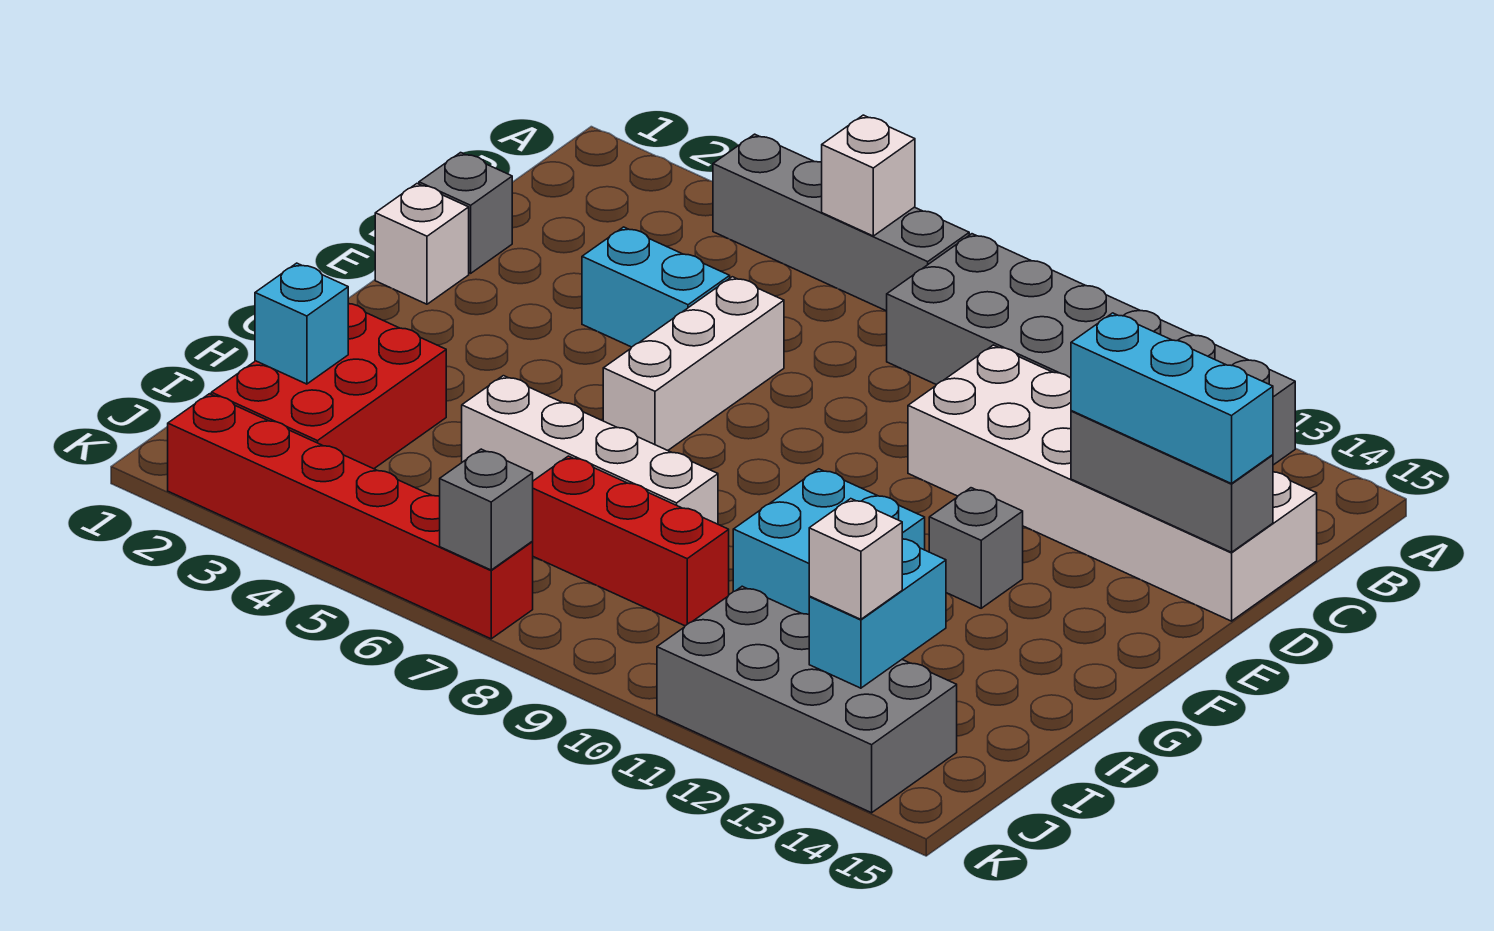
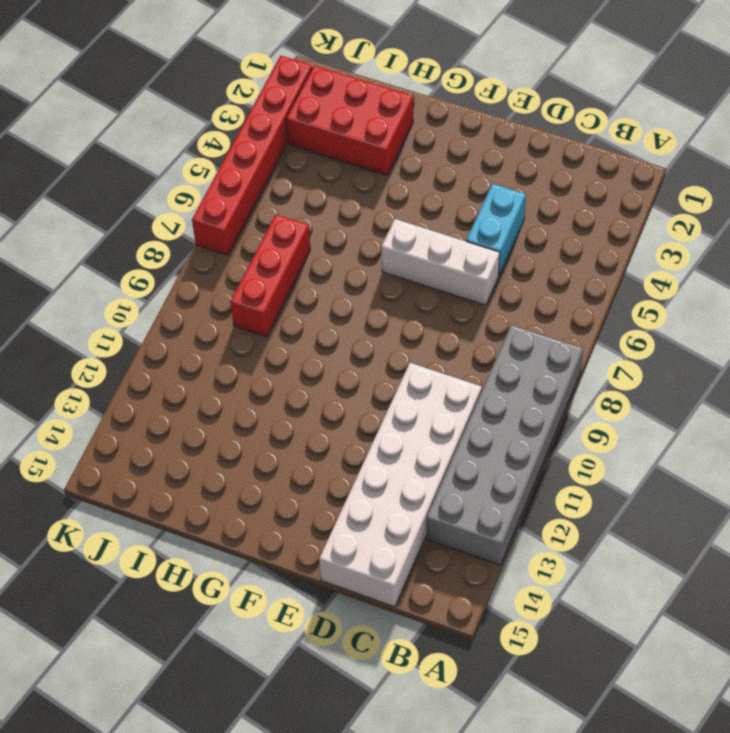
none -> grey 1x4 brick [713,134,969,311]
none -> grey 1x1 brick [419,153,512,273]
none -> white 1x1 brick [375,184,469,304]

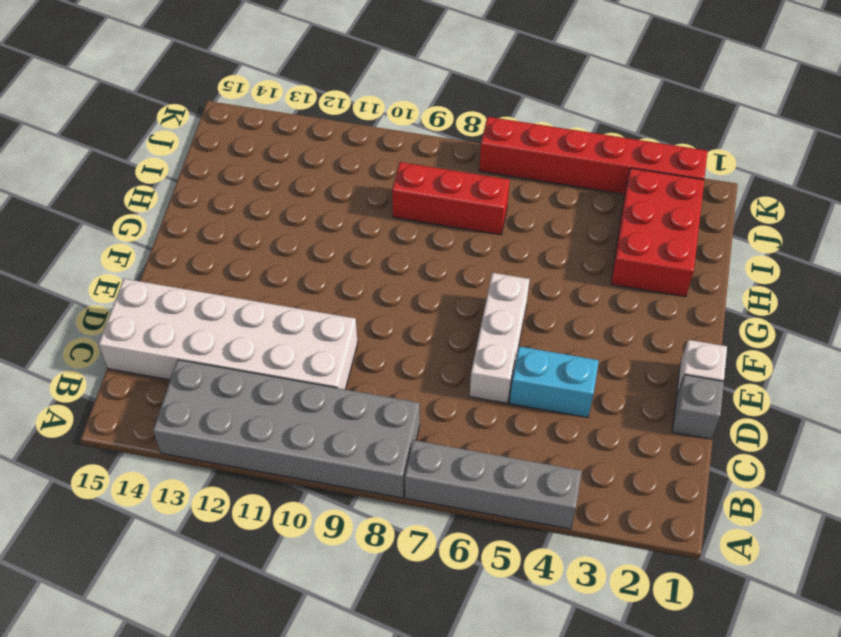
none -> grey 1x1 brick [929,488,1023,608]
none -> cyan 2x2 brick [733,469,925,614]
none -> white 1x4 brick [462,376,718,524]

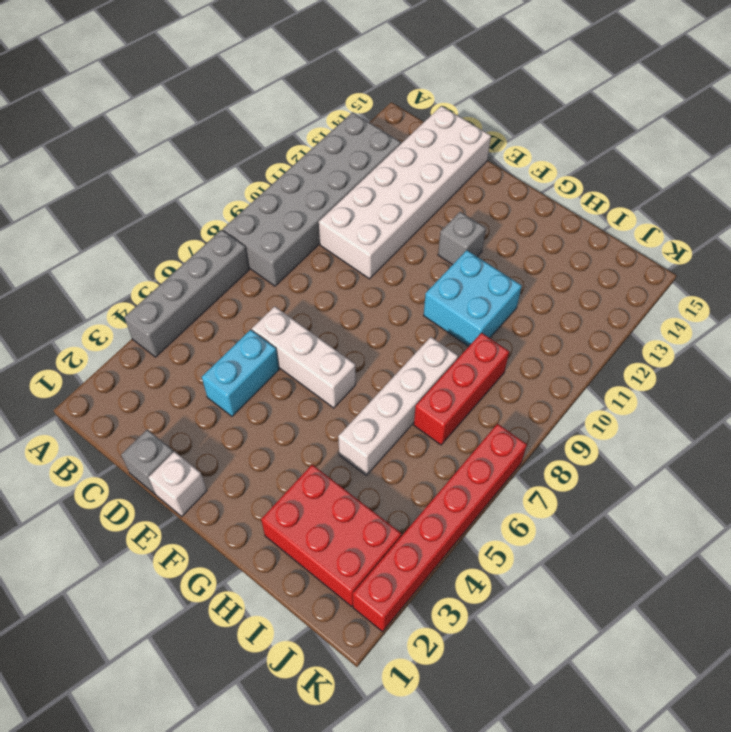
none -> grey 2x4 brick [657,586,957,813]
none -> white 1x1 brick [822,115,915,236]
none -> grey 1x3 brick [1071,411,1273,552]

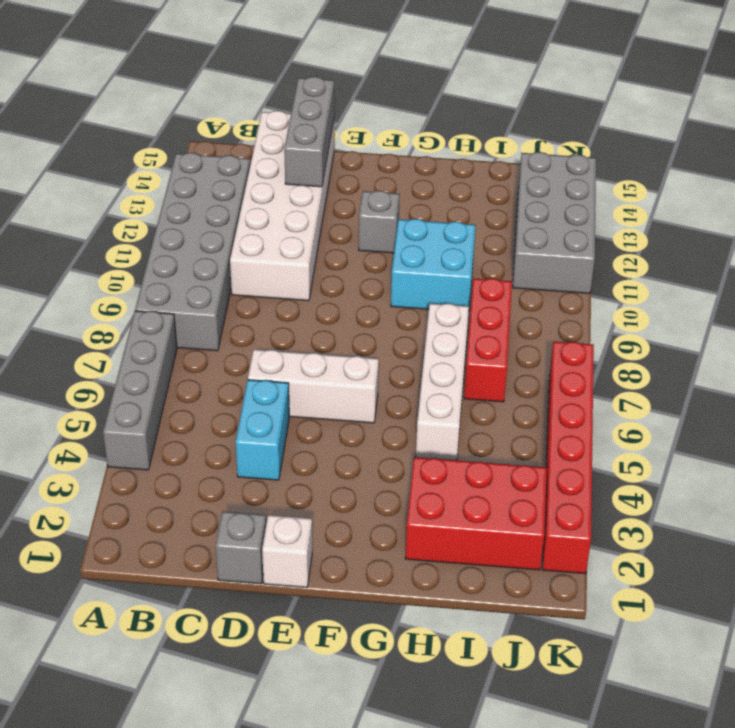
none -> white 1x1 brick [822,115,915,236]
none -> cyan 1x1 brick [255,263,348,384]
none -> cyan 1x2 brick [809,539,946,688]

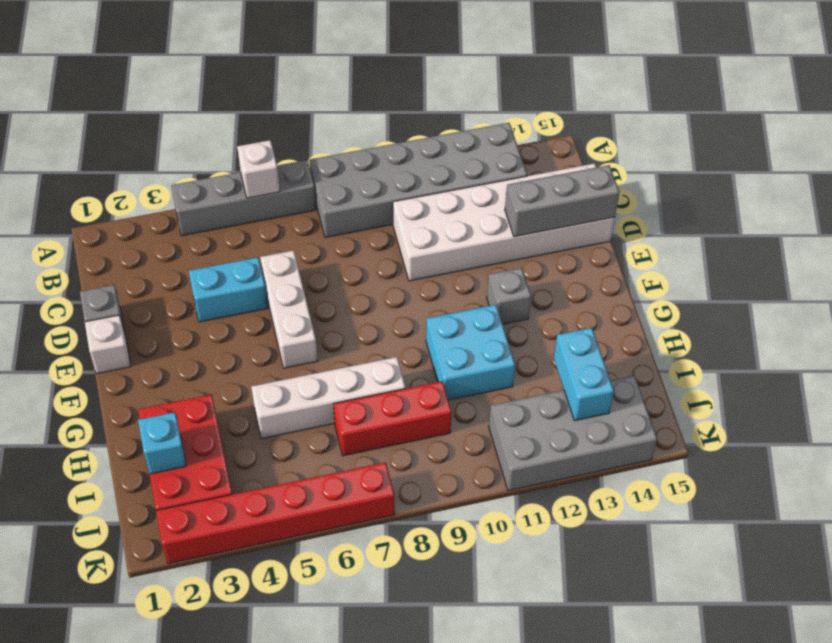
none -> grey 1x1 brick [440,449,533,570]
none -> cyan 1x3 brick [1071,313,1273,484]
none -> white 1x1 brick [809,499,902,619]

